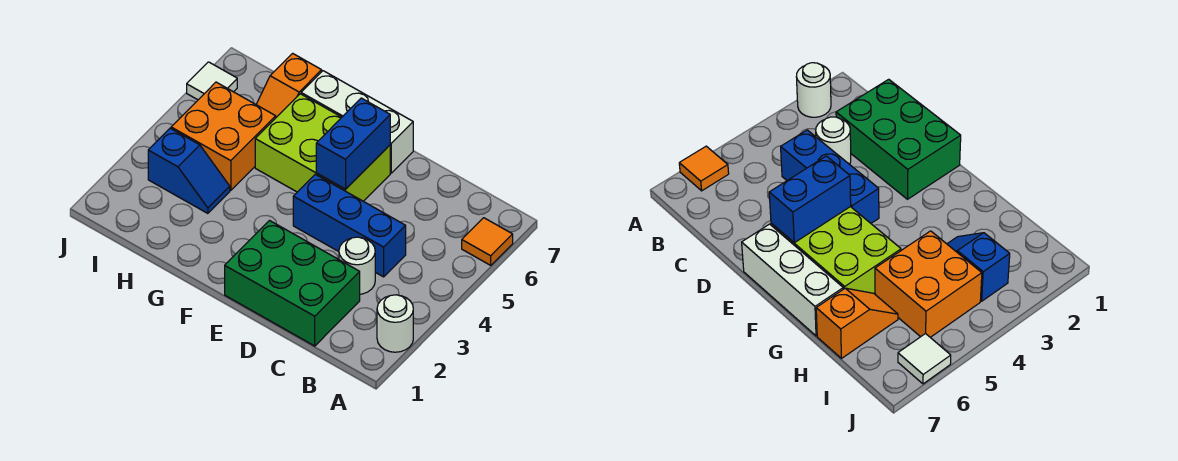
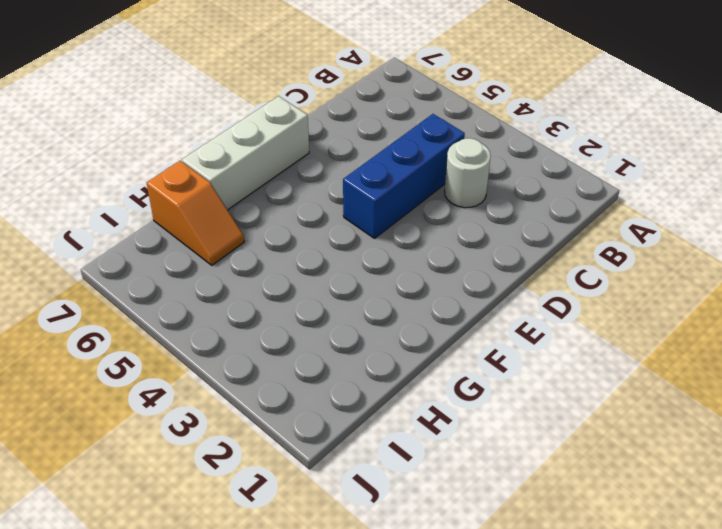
none -> white 1x1 round brick [377,295,413,352]
none -> orange 1x1 tile [462,218,513,265]
none -> green 2x3 brick [225,221,360,346]

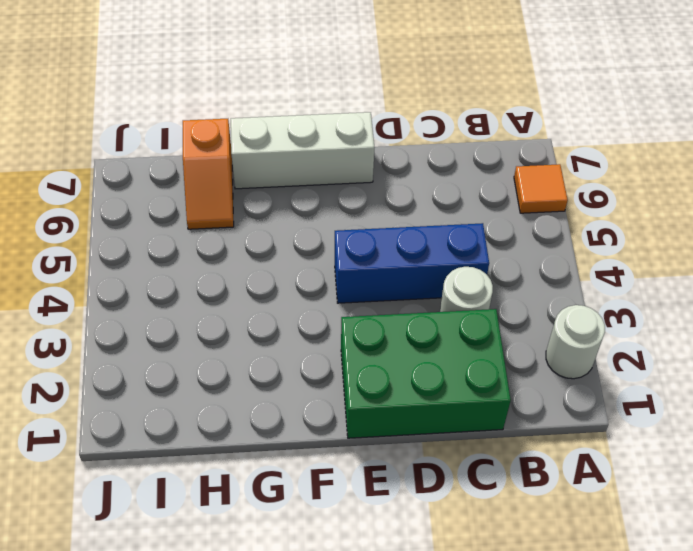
none -> lime 2x3 brick [255,94,390,201]
none -> blue 1x2 slope [148,128,230,213]
none -> orange 2x2 brick [171,82,276,190]

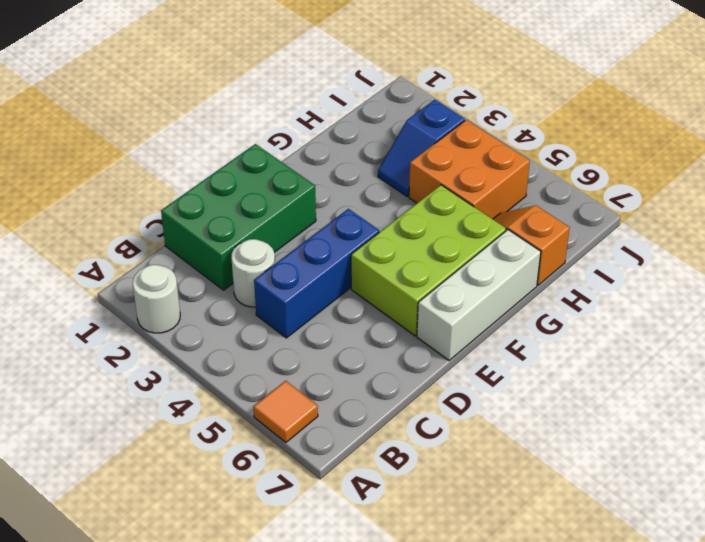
none -> white 1x1 tile [187,62,237,100]
none -> blue 1x2 brick [316,98,390,189]

